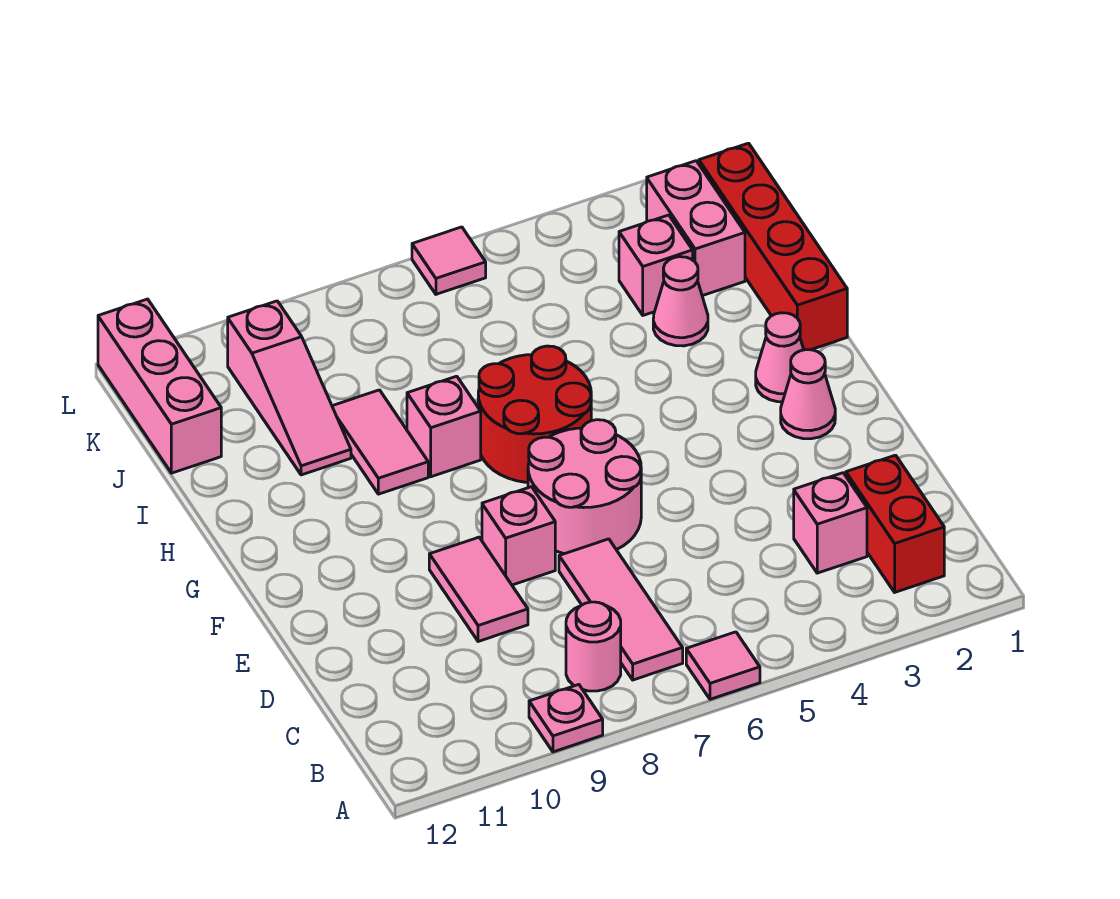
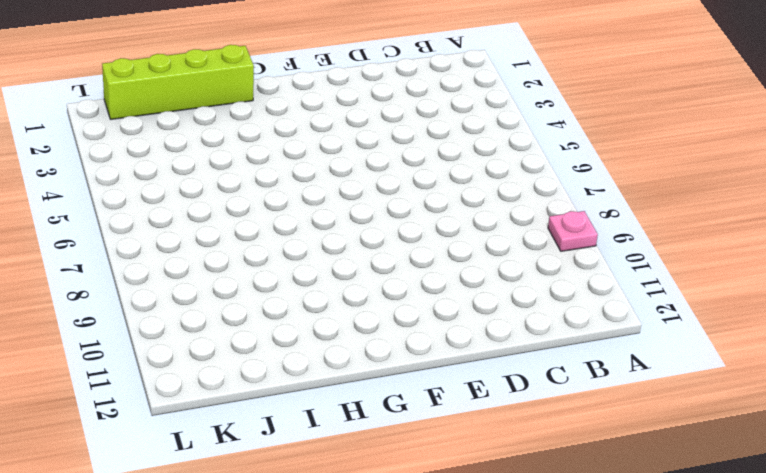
lime 1x4 brick [102,45,254,119] -> red 1x4 brick [699,143,847,350]
none -> pink 1x1 tile [686,632,760,699]
none -> red 1x2 brick [846,455,944,592]
none -> pink 1x3 tile [559,539,683,680]

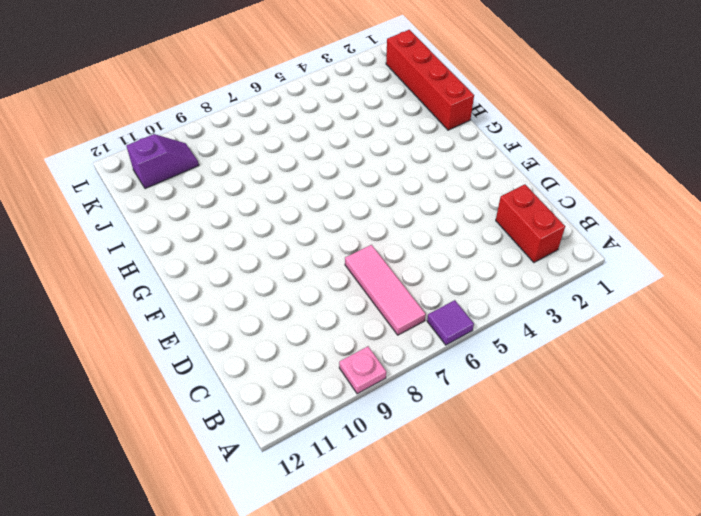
purple 1x1 tile [427,300,474,345] -> pink 1x1 tile [686,632,760,699]
purple 1x2 slope [127,134,199,189] -> pink 1x3 slope [228,301,351,475]
none -> pink 1x1 round brick [566,602,621,691]
none -> pink 1x1 brick [794,473,867,573]
none -> pink 1x2 tile [429,537,528,642]

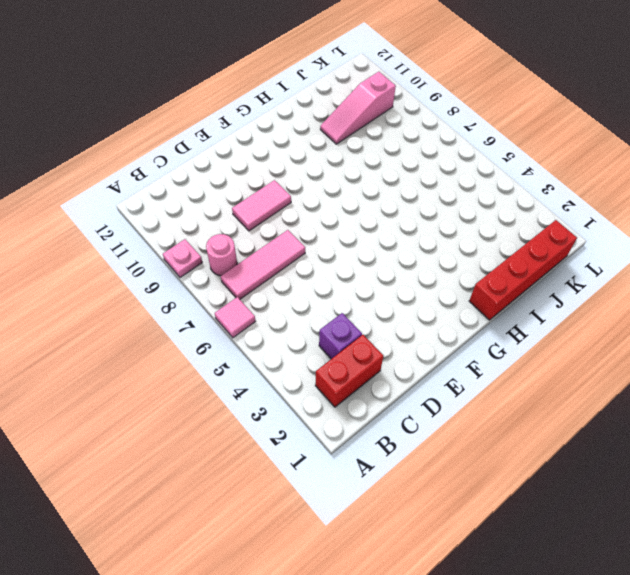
purple 1x1 brick [319,313,362,359] -> pink 1x1 brick [794,473,867,573]
none -> pink 2x2 round brick [528,420,641,554]
none -> pink 1x1 brick [482,487,555,585]
none -> pink 1x1 cone [781,350,835,439]

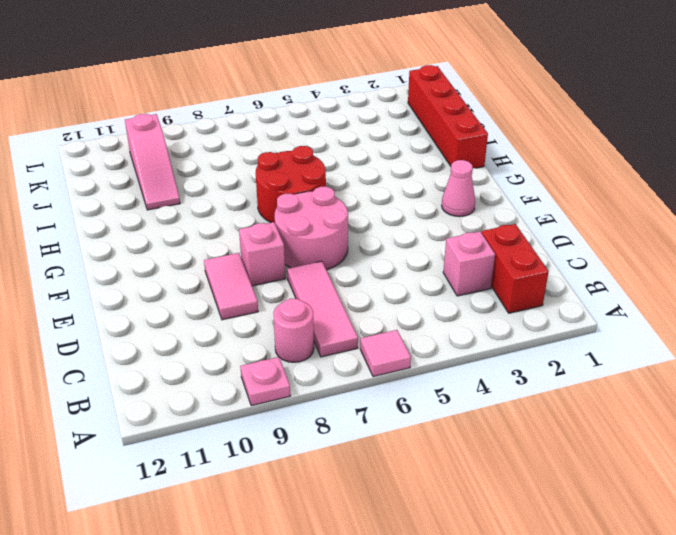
none -> pink 1x1 cone [756,313,804,402]
none -> pink 1x1 brick [407,376,481,477]
none -> pink 1x2 tile [332,390,428,494]

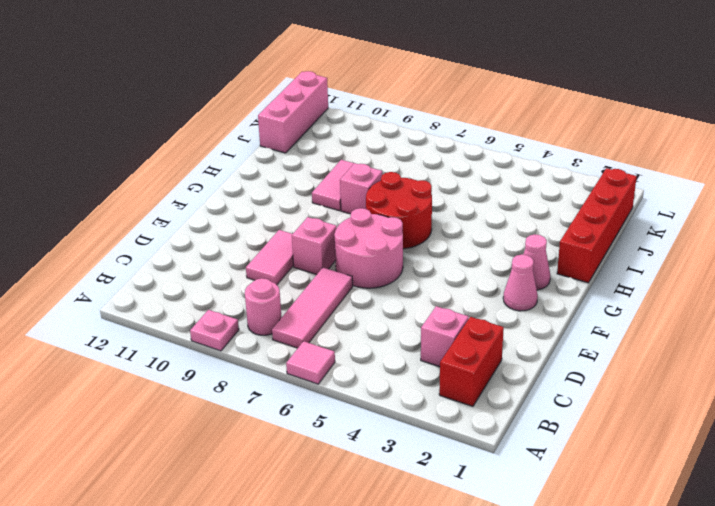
none -> pink 1x1 cone [653,257,708,346]
none -> pink 1x3 slope [228,301,351,475]
none -> pink 1x2 brick [647,161,745,296]

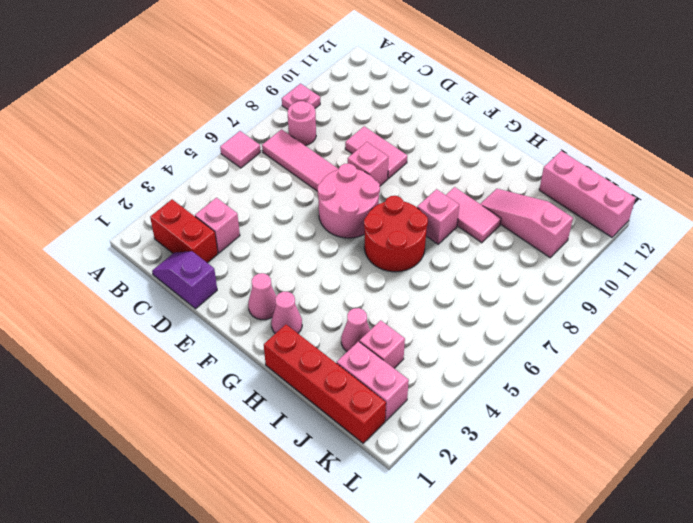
purple 1x2 slope [152,251,217,309] -> none
none -> pink 1x1 tile [412,227,486,294]

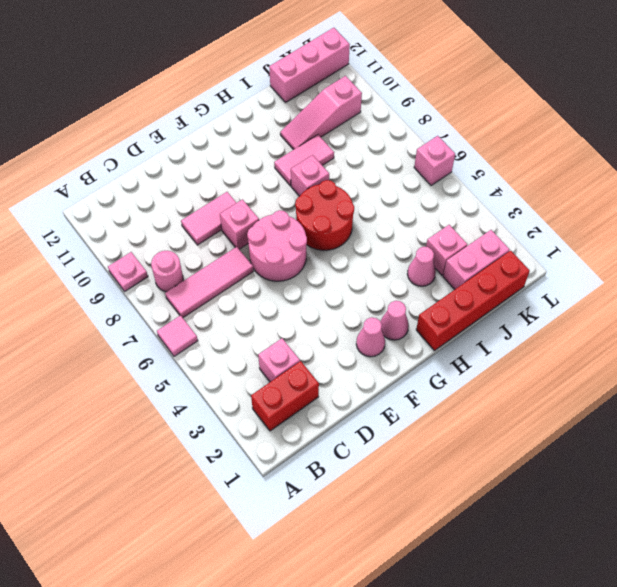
pink 1x1 brick [414,136,455,186] -> pink 1x1 tile [412,227,486,294]

